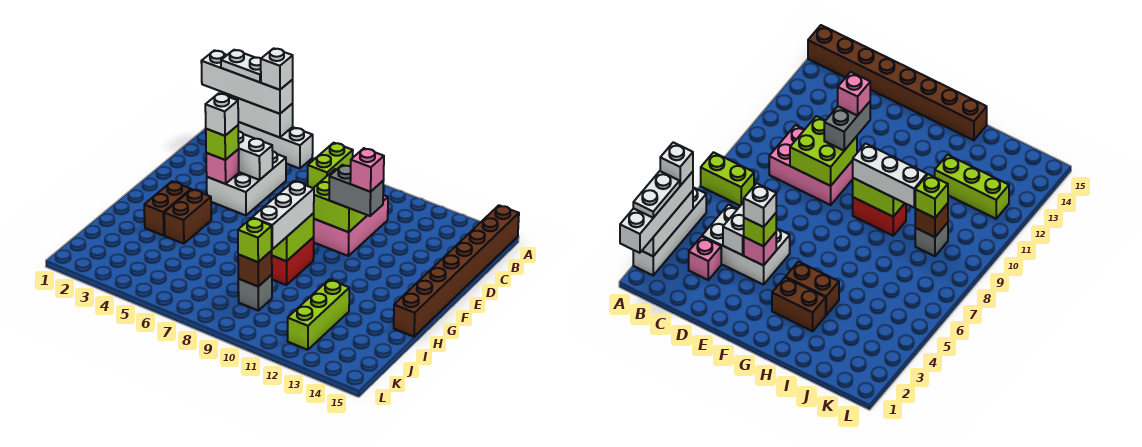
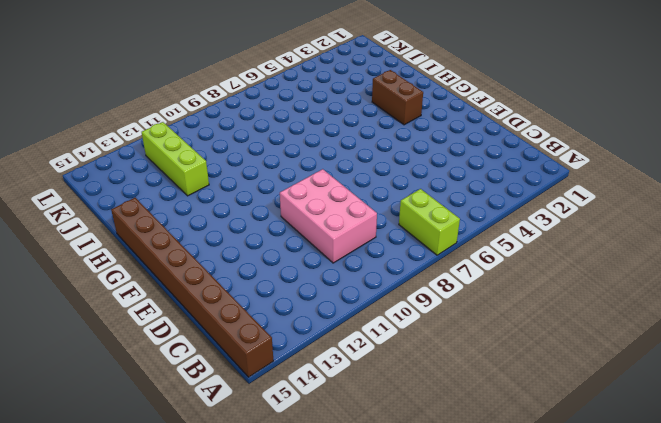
none -> white 1x4 brick [238,122,313,169]
none -> pink 1x1 brick [689,237,721,280]
none -> white 2x3 brick [207,152,286,215]

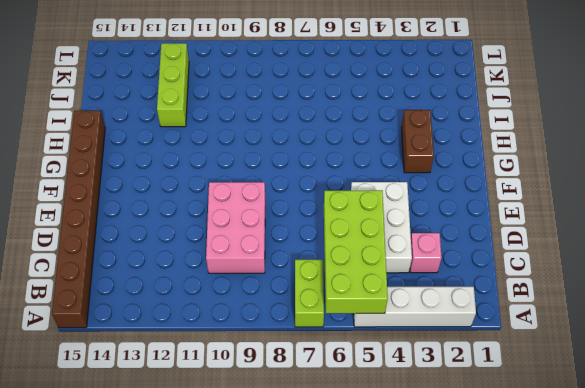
lime 2x4 brick [324,190,388,313] -> white 1x2 brick [238,131,273,180]
none -> brown 1x2 brick [164,189,211,244]
none -> red 1x2 brick [272,237,314,285]
none -> grey 1x1 brick [238,275,272,310]

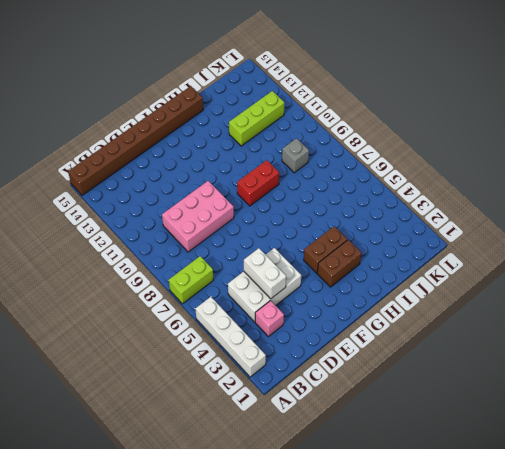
none -> white 1x3 brick [221,92,293,138]
none -> lime 2x2 brick [314,169,367,232]
none -> pink 1x1 brick [206,149,239,184]

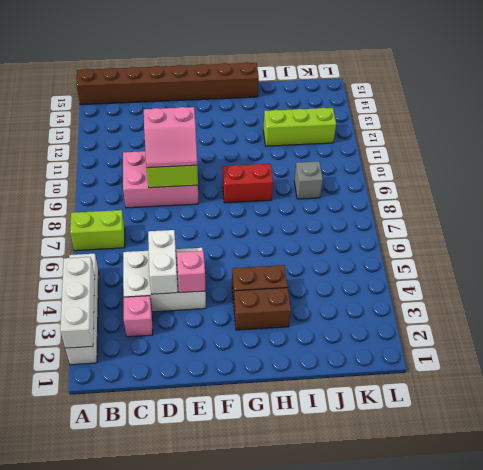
pink 2x2 slope [144,107,197,168] -> grey 1x2 brick [329,165,384,216]
none -> lime 1x2 brick [271,213,314,261]
none -> brown 1x1 brick [238,251,272,286]
none -> white 1x4 brick [201,50,293,114]

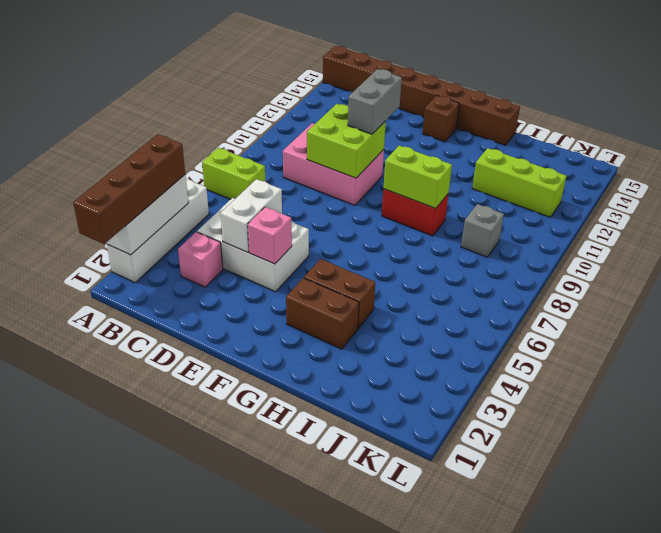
brown 1x4 brick [73,134,185,244] -> white 1x4 brick [201,50,293,114]
brown 1x1 brick [423,95,459,142] -> brown 1x1 brick moved to [238,251,272,286]
none -> lime 1x1 brick [206,125,239,160]
none -> white 1x3 brick [252,181,314,249]
none -> lime 1x1 brick [238,218,272,262]

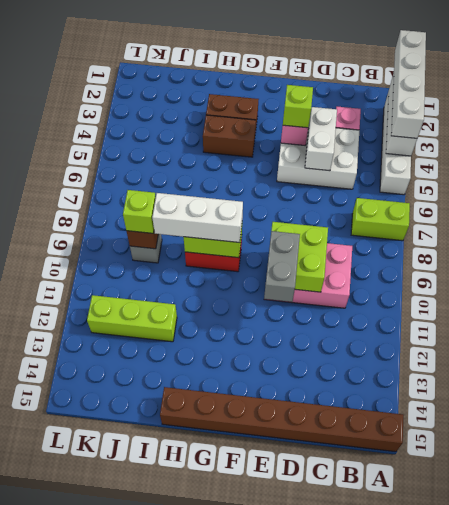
none -> white 1x2 plate [221,50,261,82]
none -> white 1x1 brick [261,48,293,90]
none -> white 1x1 brick [205,93,238,136]

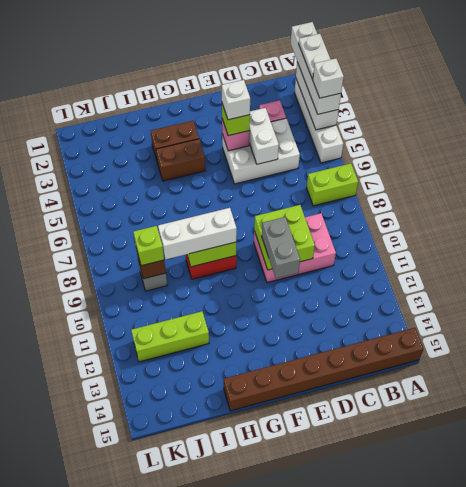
none -> pink 1x1 brick [350,148,384,192]

